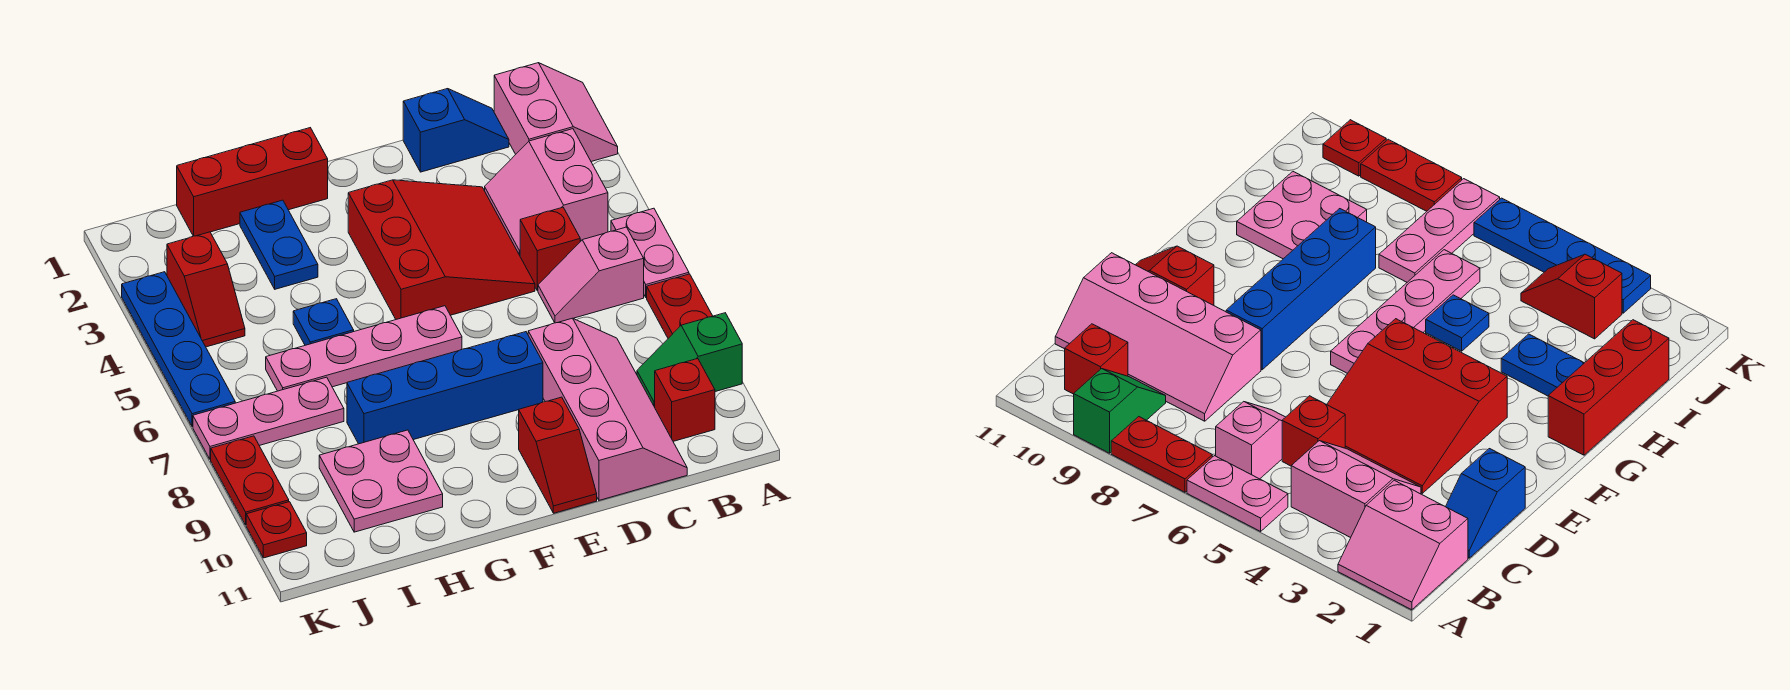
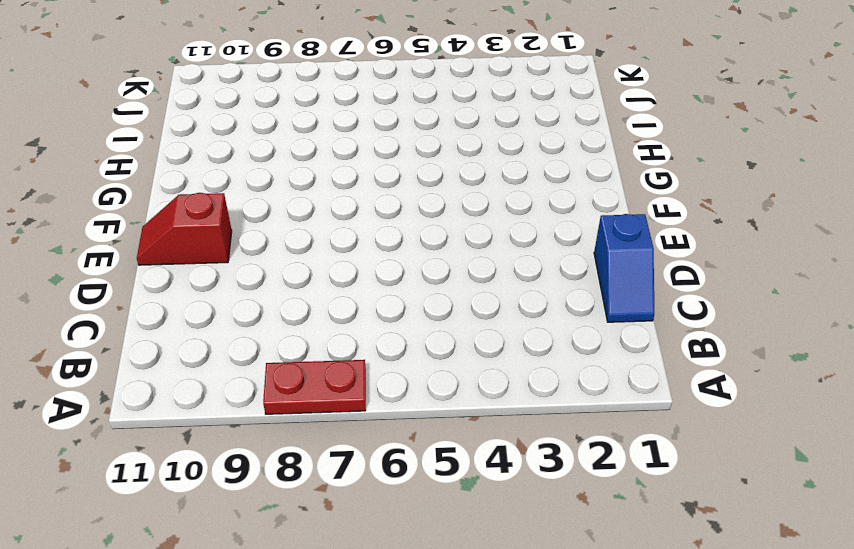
none -> pink 2x2 slope [494,63,618,162]
none -> pink 1x2 plate [611,208,689,297]
none -> green 1x2 slope [637,313,742,407]

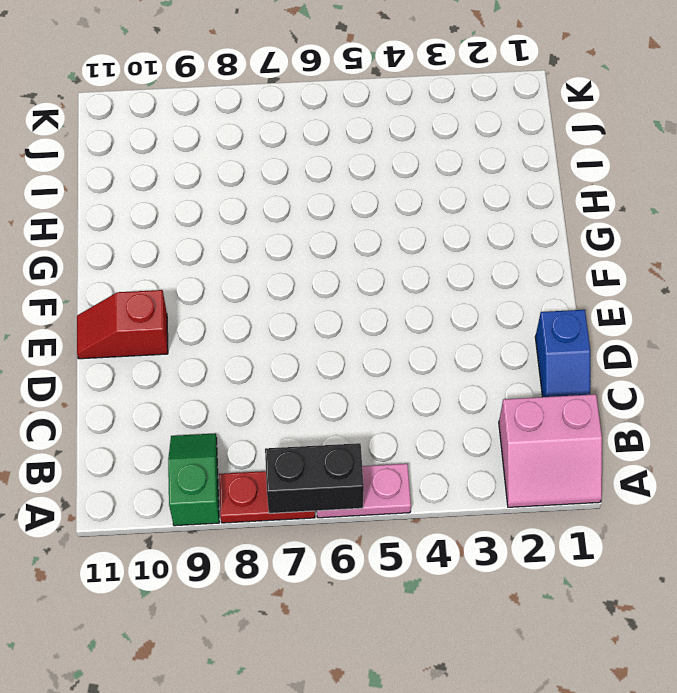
black 1x2 brick [265,443,364,513] -> none
none -> pink 2x2 slope [485,129,608,255]
none -> pink 1x2 slope [538,227,644,323]
none -> red 1x1 brick [655,359,715,441]

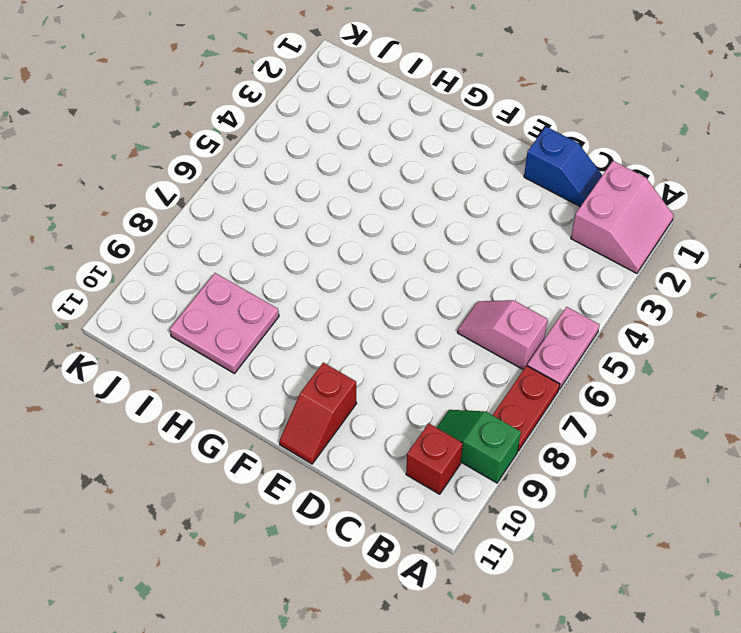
none -> pink 2x2 slope [485,129,608,255]
none -> red 1x1 brick [520,207,580,291]
none -> pink 2x4 slope [528,318,687,500]

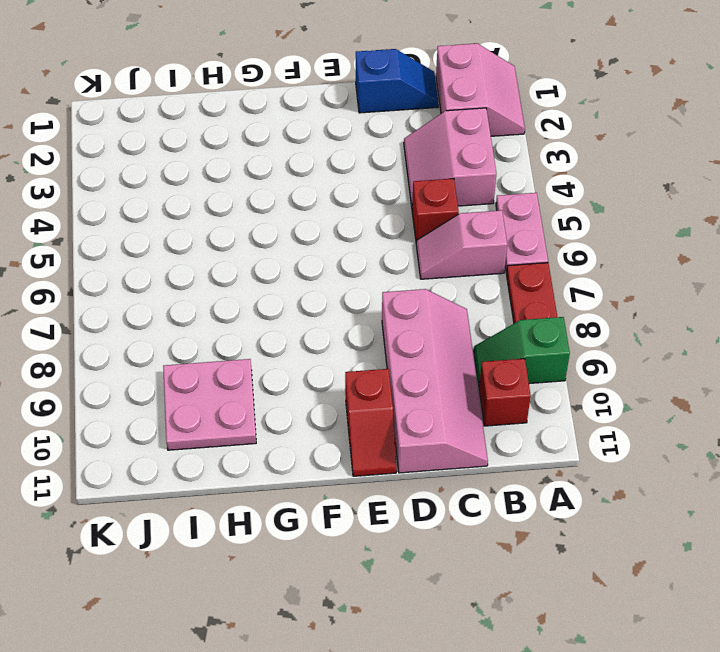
none -> red 3x3 slope [348,180,535,319]
none -> blue 1x4 brick [347,332,543,444]
none -> pink 1x4 plate [266,306,462,391]

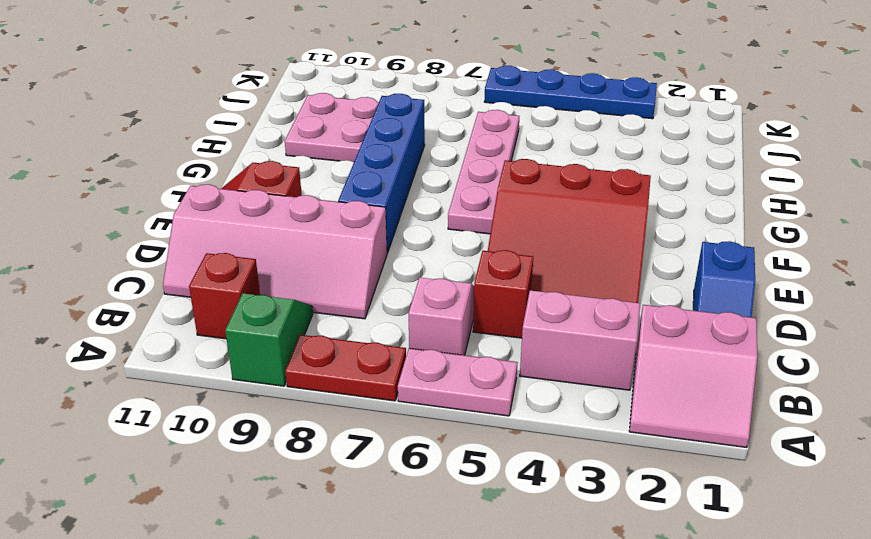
none -> red 1x3 brick [177,128,328,236]
none -> blue 1x2 plate [240,200,318,289]
none -> blue 1x1 plate [293,299,354,345]

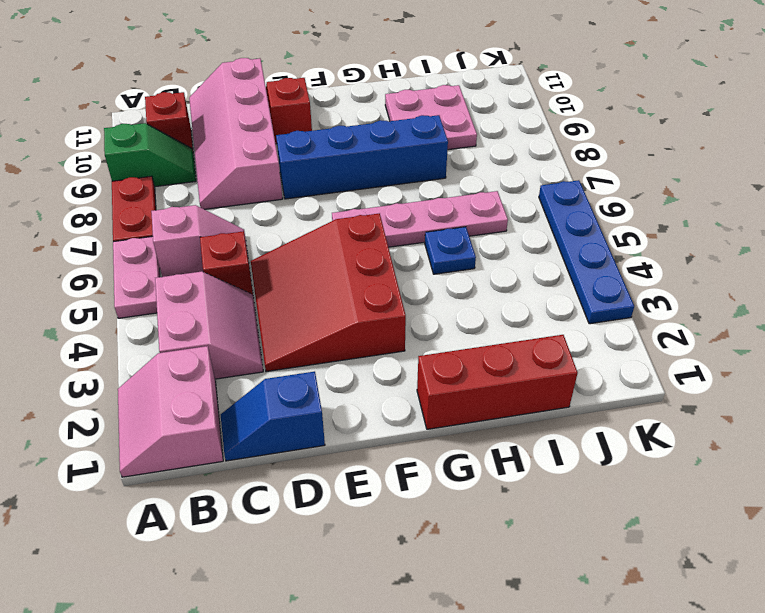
none -> blue 1x2 plate [240,200,318,289]
none -> pink 1x3 plate [193,377,344,459]
none -> red 1x2 slope [167,232,245,347]

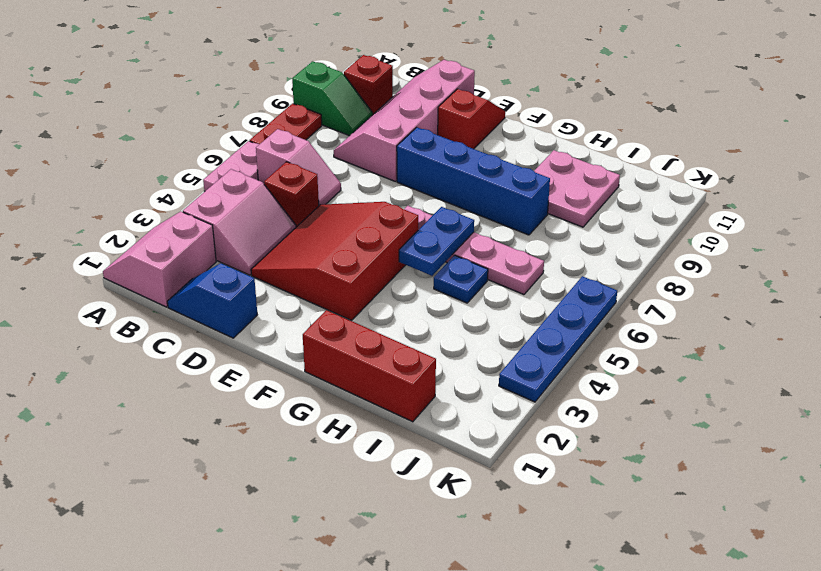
blue 1x2 plate [399,207,474,276] -> blue 1x2 plate moved to [240,200,318,289]
none -> pink 1x3 plate [193,377,344,459]
none -> red 1x2 slope [167,232,245,347]
none -> red 1x2 plate [211,436,289,525]

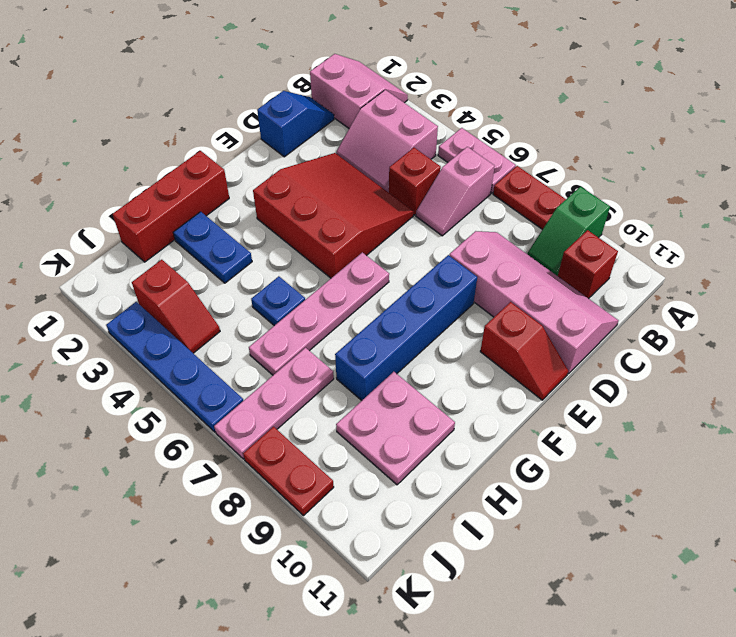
none -> red 1x1 plate [246,502,307,558]

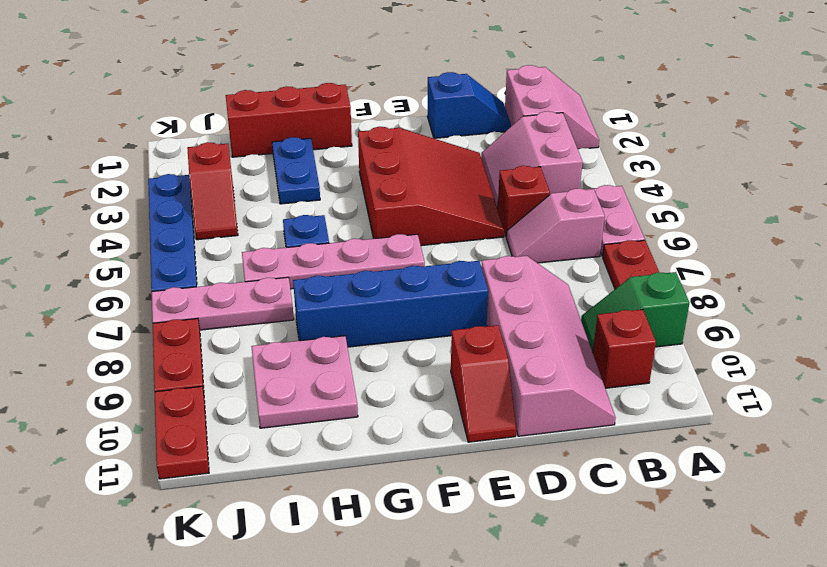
red 1x2 plate [155,386,209,479] -> red 1x1 plate [246,502,307,558]

